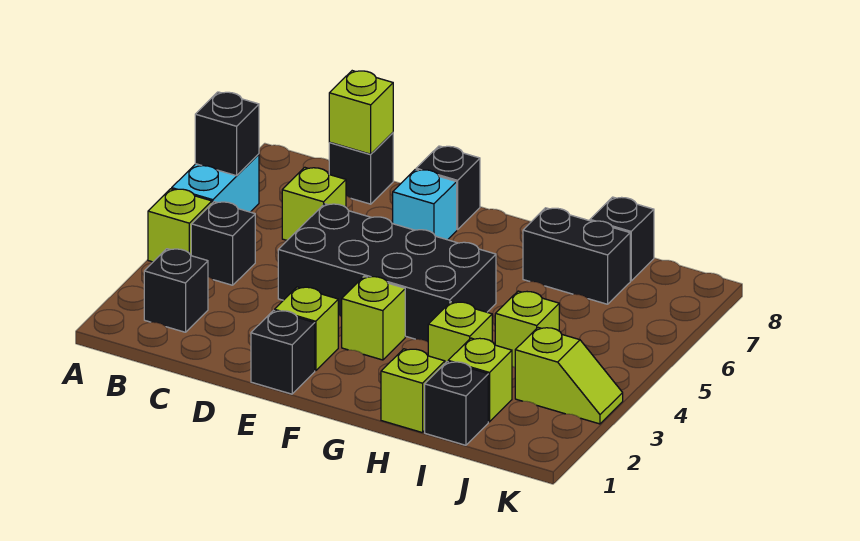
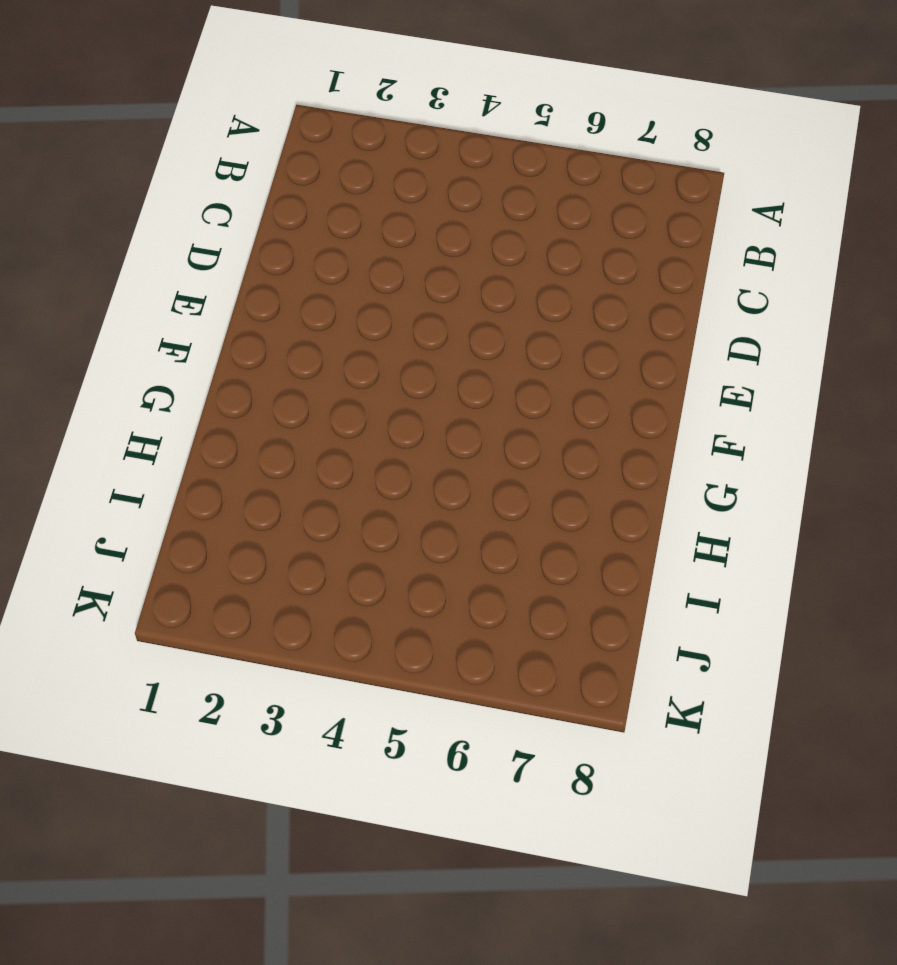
none -> lime 1x1 brick [148,189,212,262]
none -> cyan 1x2 brick [172,154,259,212]
none -> black 1x1 brick [144,249,208,332]

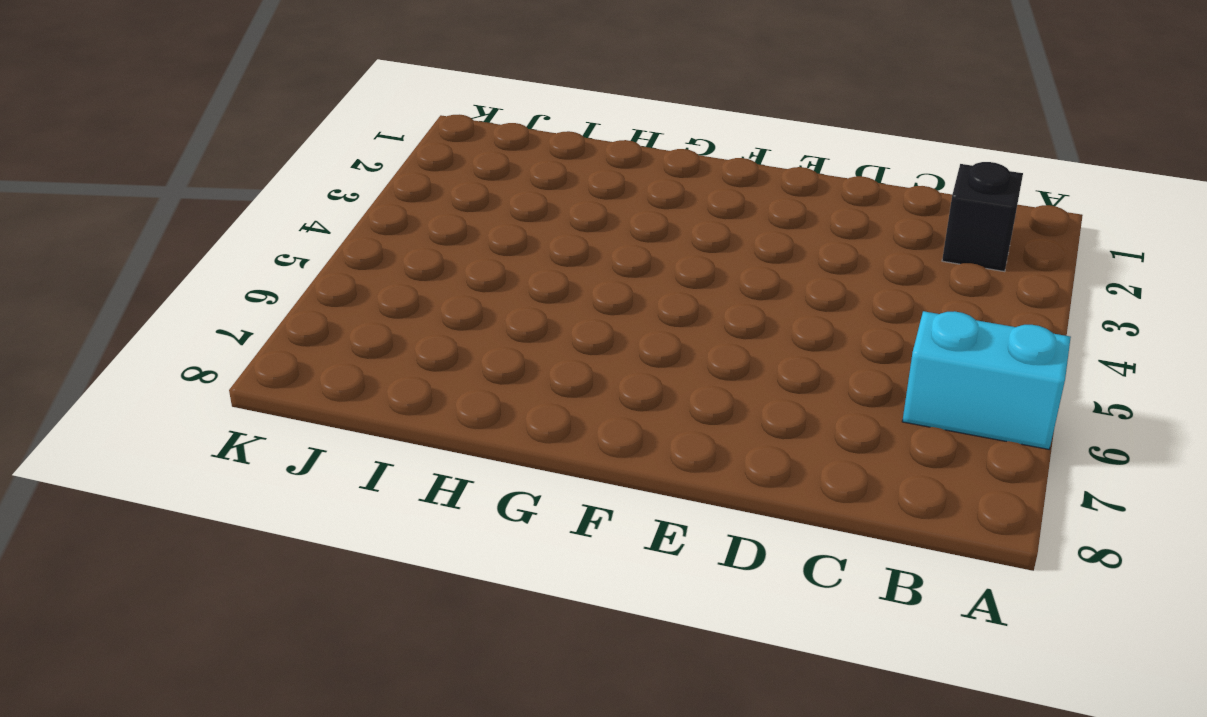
cyan 1x2 brick [902,311,1071,449] -> cyan 1x2 brick turned to [172,154,259,212]
none -> lime 1x1 brick [148,189,212,262]
none -> black 1x1 brick [191,202,255,285]
none -> lime 1x1 brick [282,167,346,240]

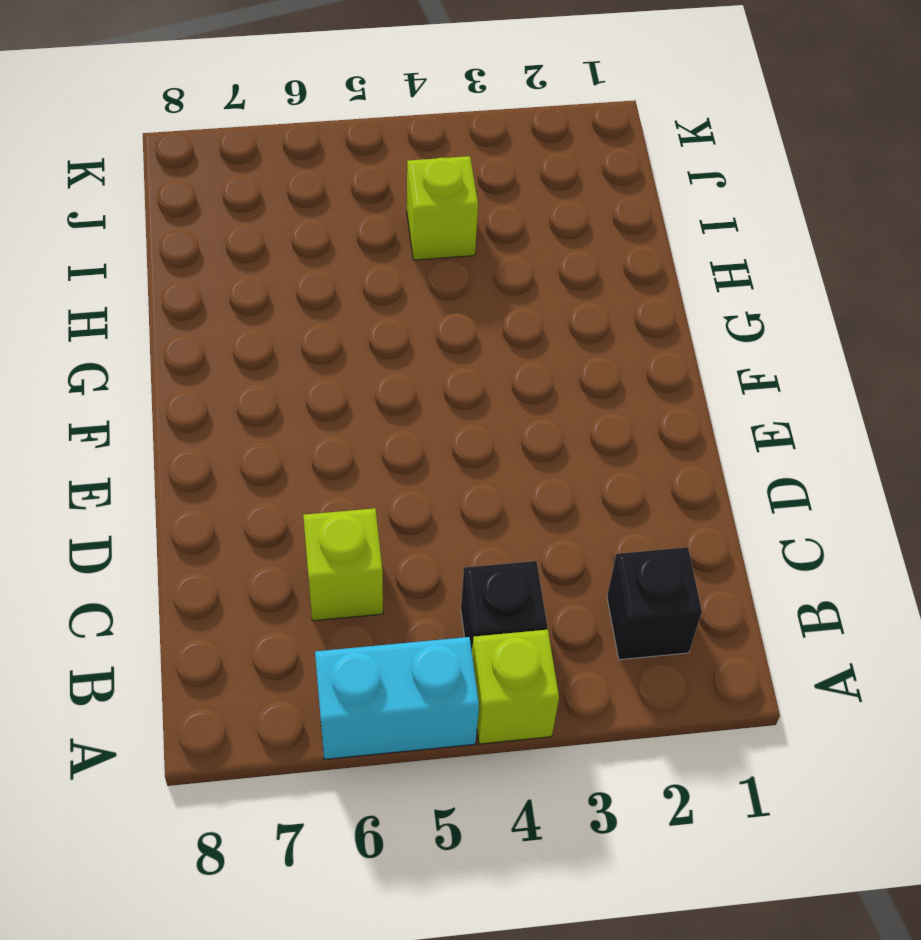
none -> black 1x1 brick [329,133,393,204]
none -> black 2x4 brick [278,204,496,342]
none -> black 1x1 brick [251,311,315,394]

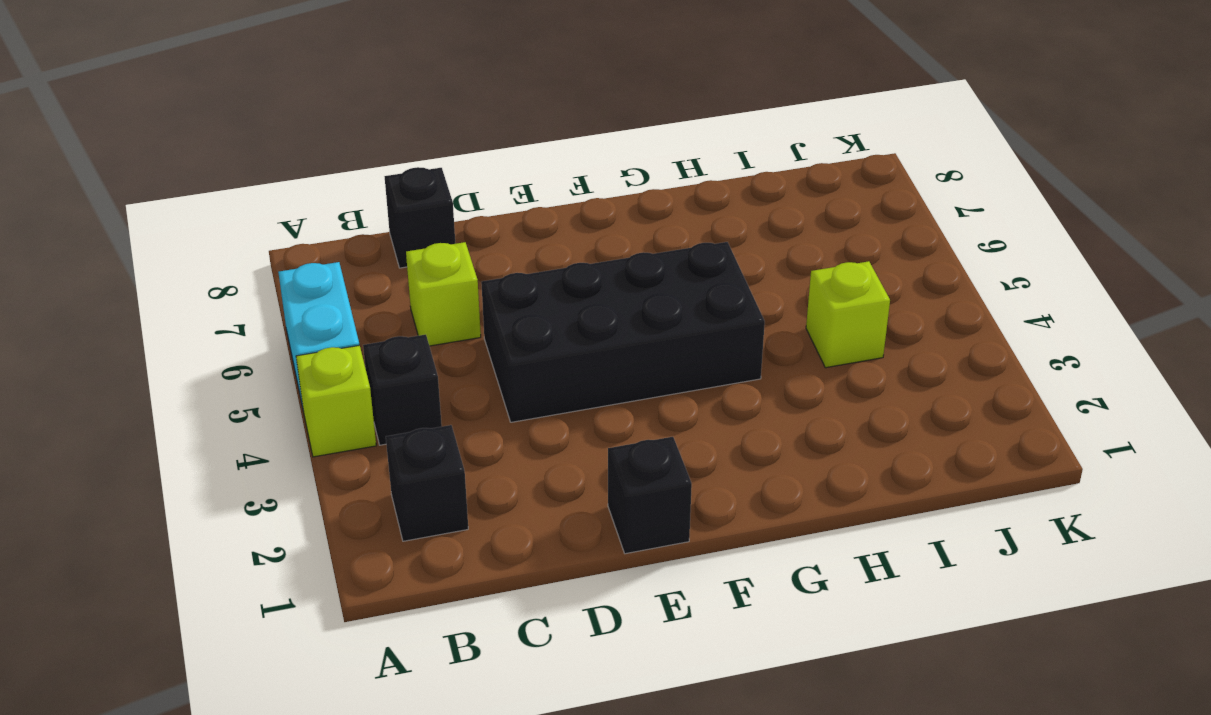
none -> lime 1x1 brick [275,287,338,371]
none -> cyan 1x1 brick [393,169,457,240]
none -> black 1x1 brick [416,146,480,230]

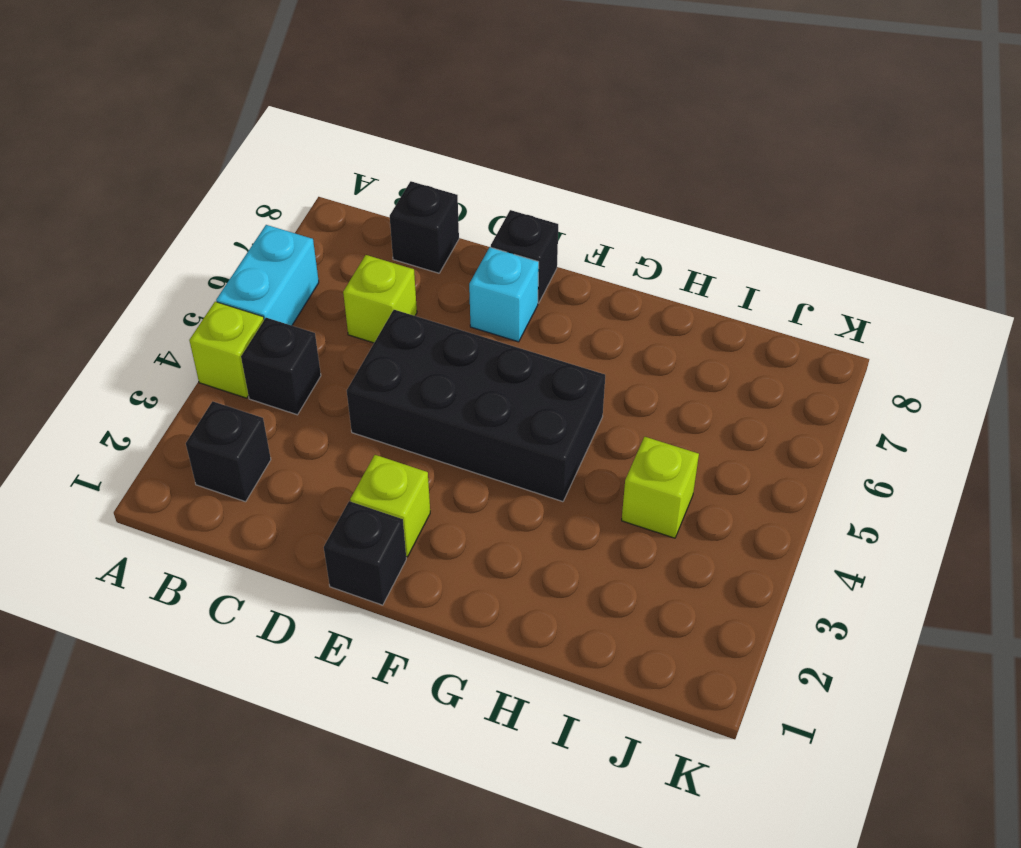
none -> lime 1x1 brick [342,276,405,360]
none -> lime 1x1 brick [381,349,445,433]
none -> lime 1x1 brick [428,302,492,363]

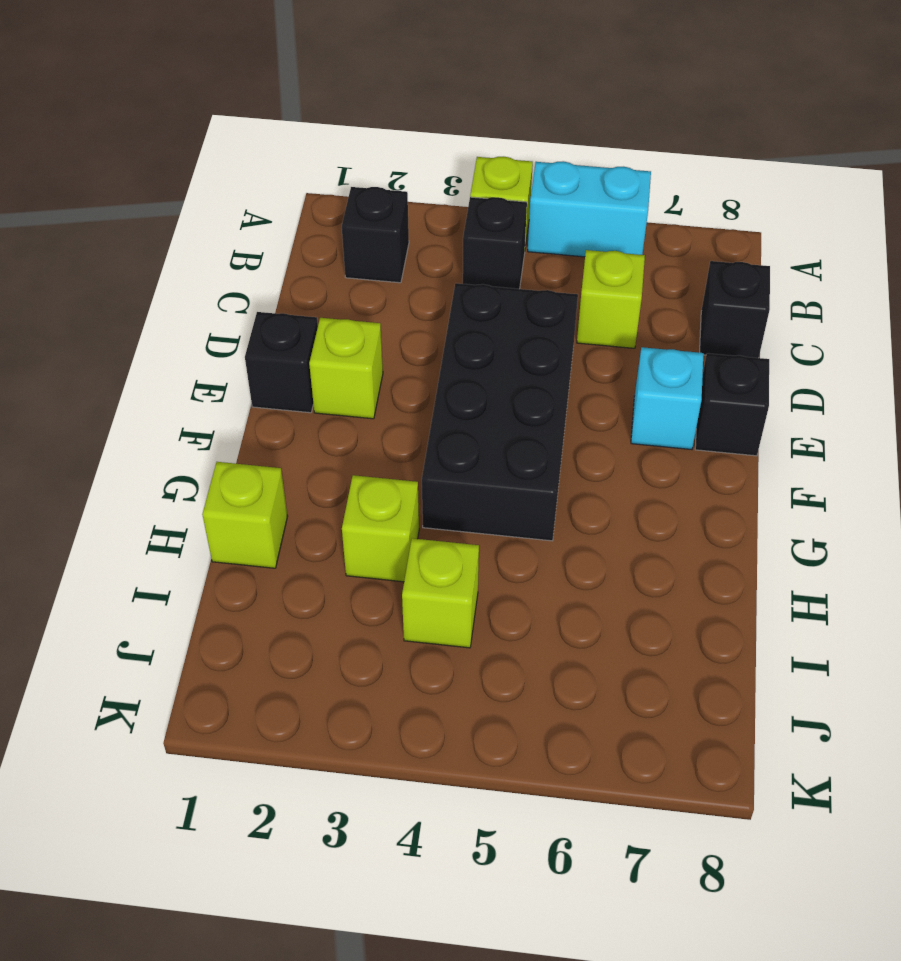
none -> lime 1x1 brick [342,276,405,360]
none -> black 1x2 brick [523,208,630,304]
none -> black 1x1 brick [425,362,488,445]

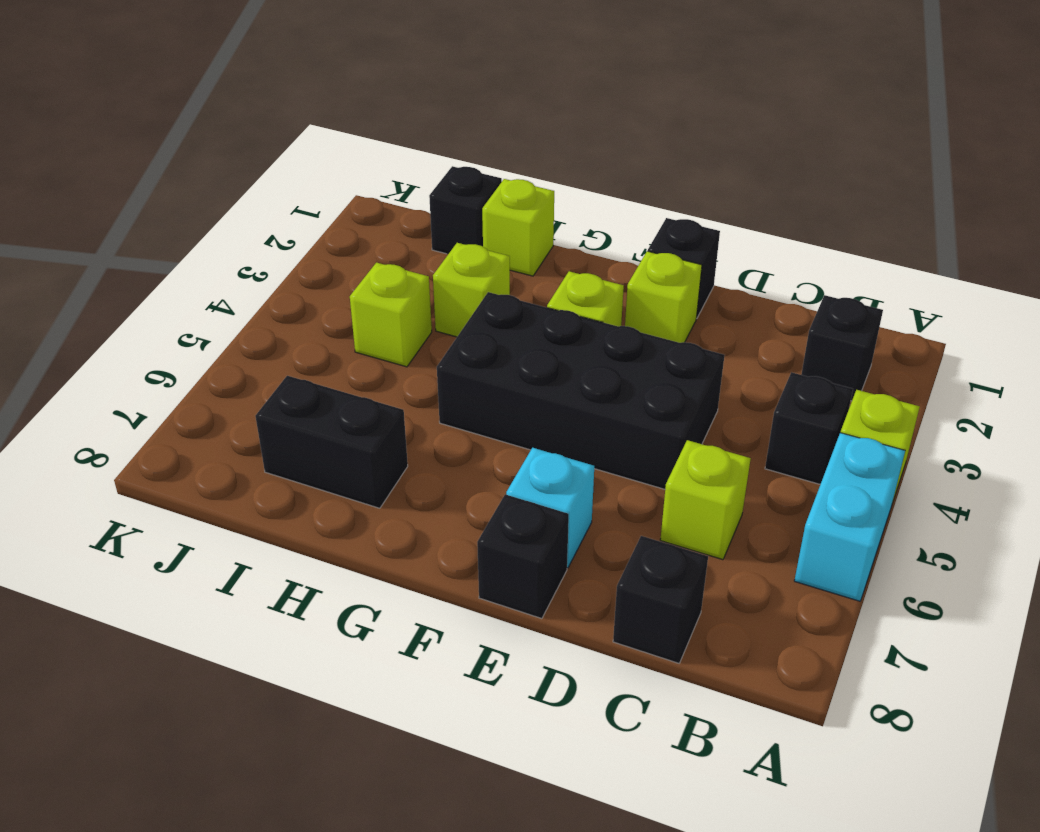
none -> lime 1x1 brick [448,338,512,422]
none -> black 1x1 brick [590,197,654,281]
none -> lime 1x2 slope [515,328,623,424]

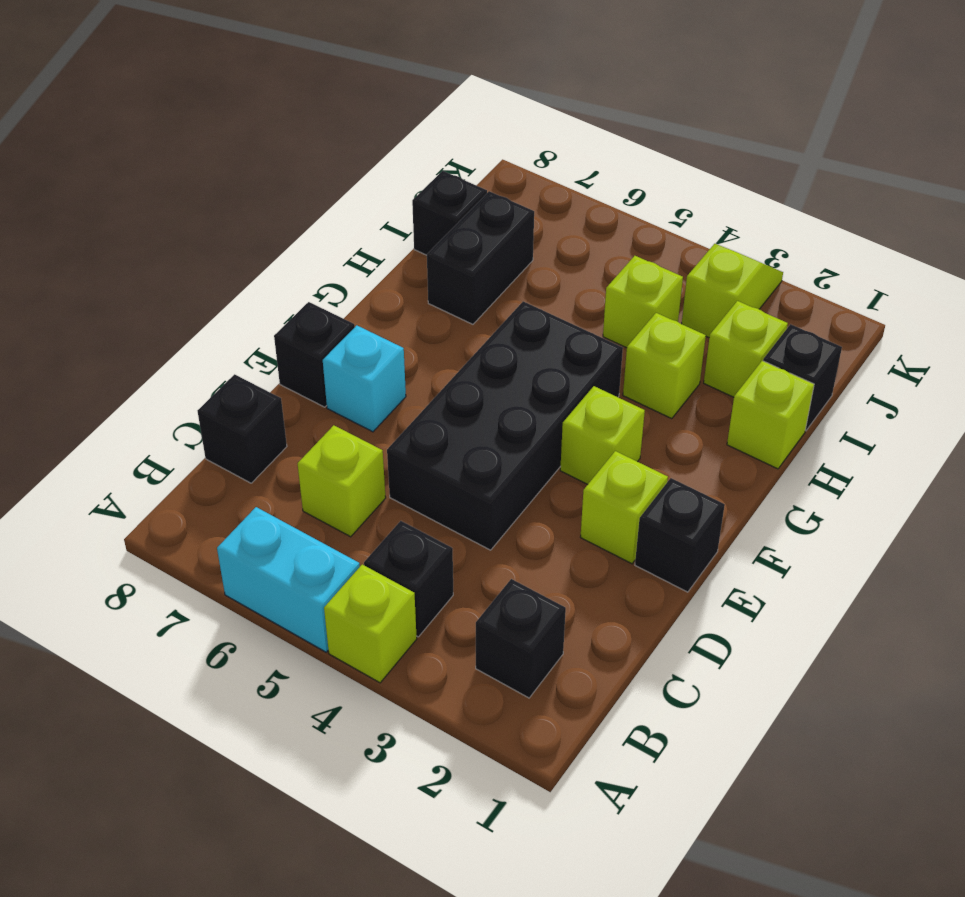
none -> black 1x1 brick [195,92,259,176]
none -> lime 1x1 brick [329,71,393,154]

